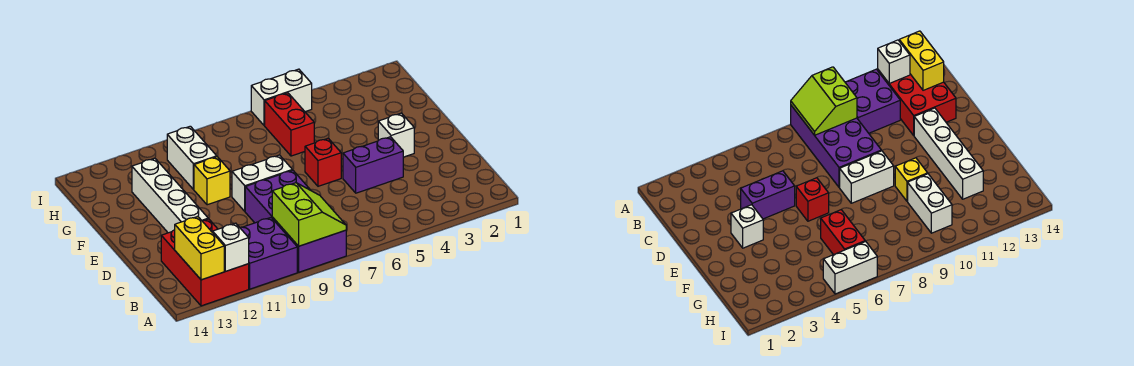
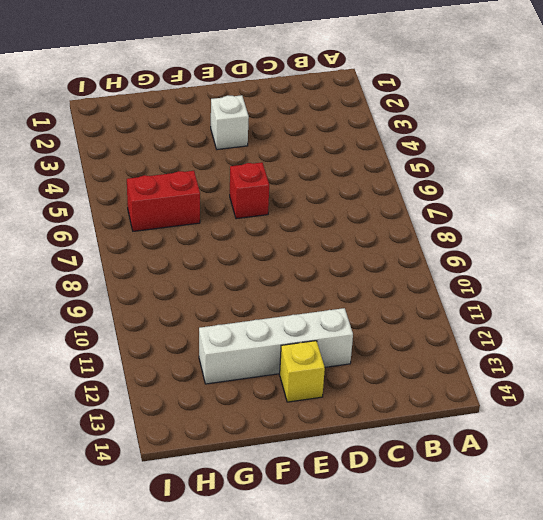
yellow 1x1 brick [280,341,325,402] -> yellow 1x1 brick moved to [194,157,230,205]
none -> purple 2x4 brick [245,170,346,272]
none -> purple 2x2 brick [240,218,297,289]
none -> red 2x3 brick [161,219,249,306]

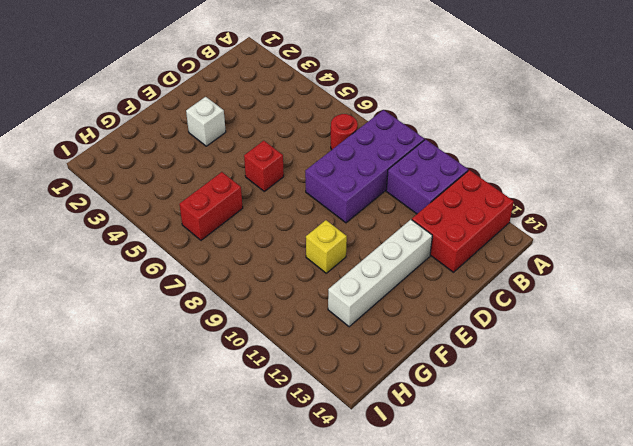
red 1x1 round brick [331,114,358,150] -> none
none -> purple 1x2 brick [343,137,403,193]
none -> white 1x2 brick [232,155,292,211]
none -> white 1x2 brick [167,126,217,190]

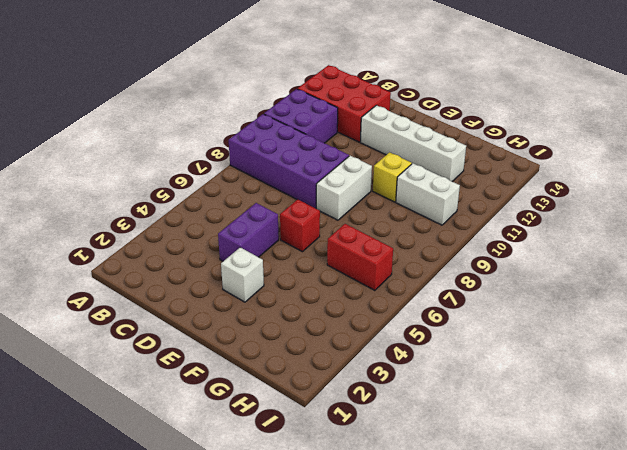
none -> white 1x2 brick [251,69,312,126]
none -> lime 2x2 slope [272,183,346,246]
none -> white 1x1 brick [213,223,249,271]

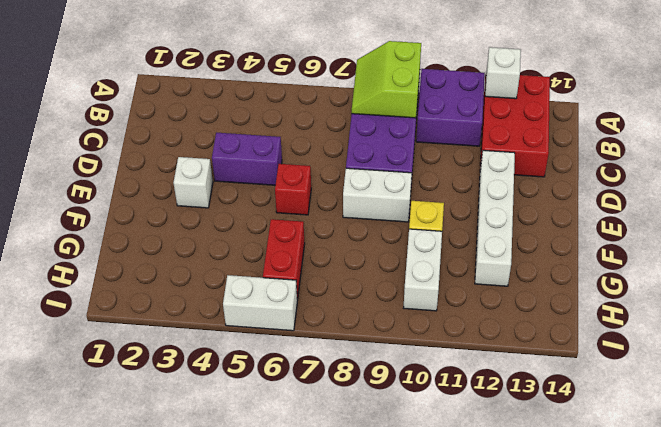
none -> yellow 1x2 brick [175,217,224,280]

